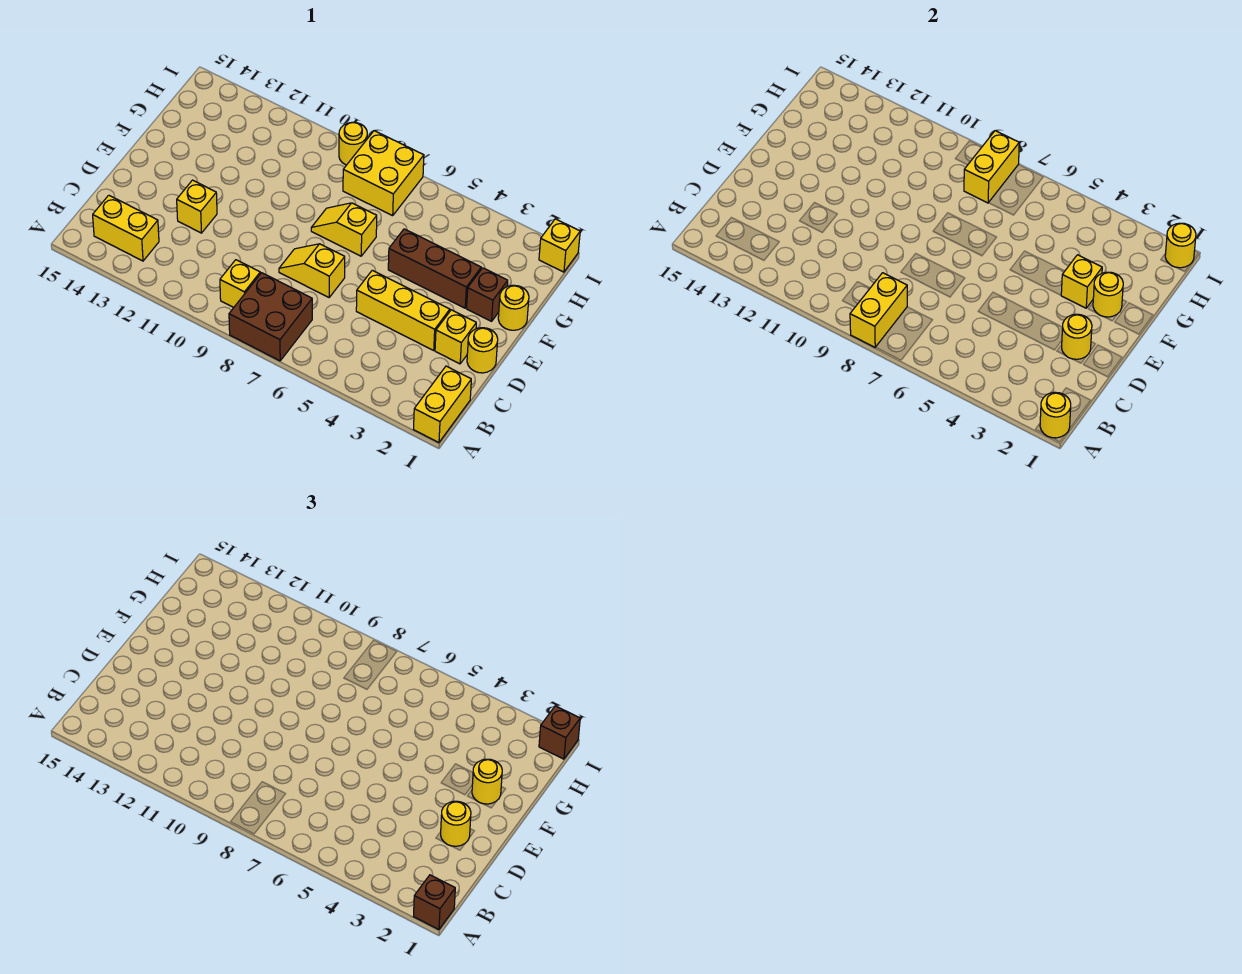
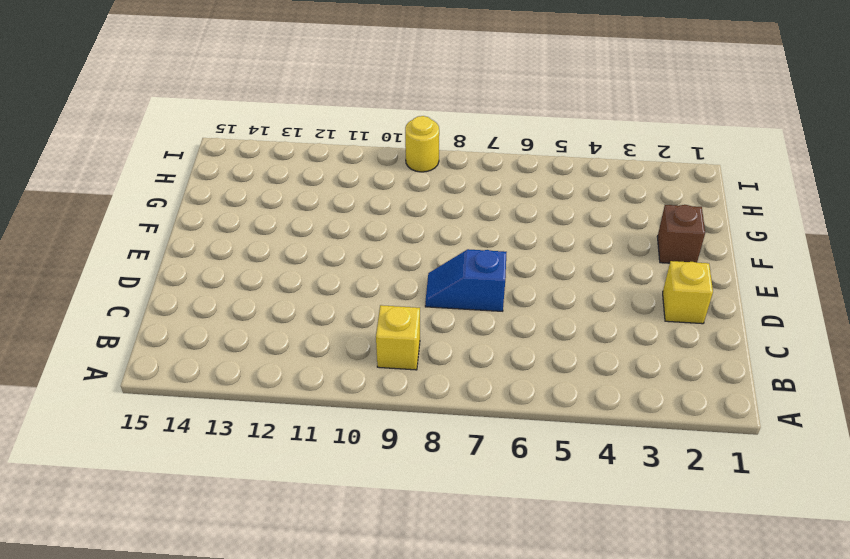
blue 1x2 slope [425,249,507,311] -> yellow 1x2 slope [279,244,345,297]
none -> yellow 1x2 brick [414,366,471,443]
none -> brown 2x2 brick [229,273,312,361]
none -> yellow 1x2 brick [93,195,159,261]

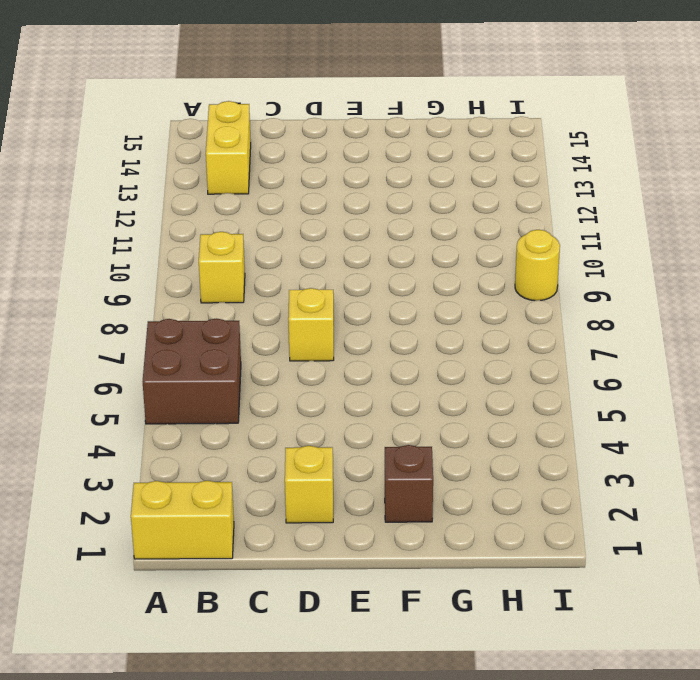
brown 2x2 brick [143,318,241,424] -> brown 2x2 brick moved to [229,273,312,361]
none -> yellow 1x1 round brick [467,328,498,373]
none -> yellow 1x3 brick [356,270,450,350]
none -> yellow 1x1 brick [177,180,217,233]

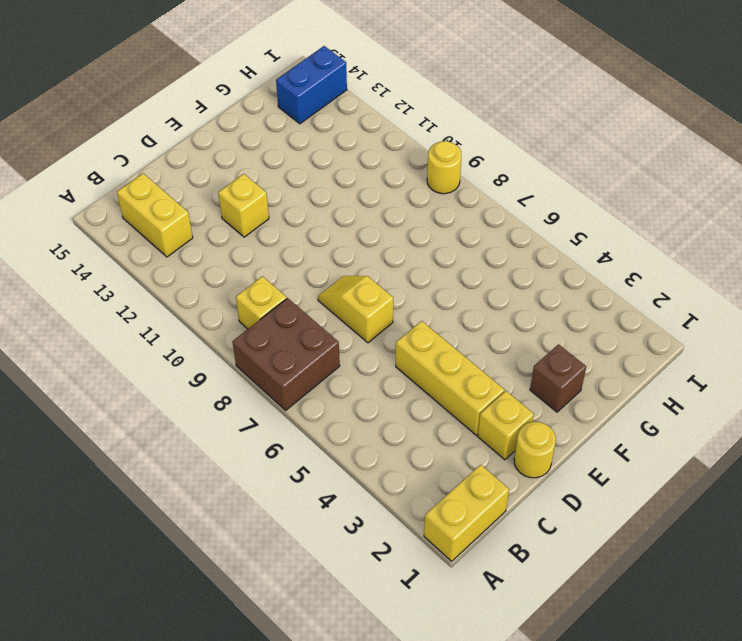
blue 1x2 brick [276,46,347,124] -> none
none -> yellow 1x1 round brick [498,285,529,330]
none -> brown 1x3 brick [388,229,481,308]
none -> yellow 1x2 slope [311,203,377,256]

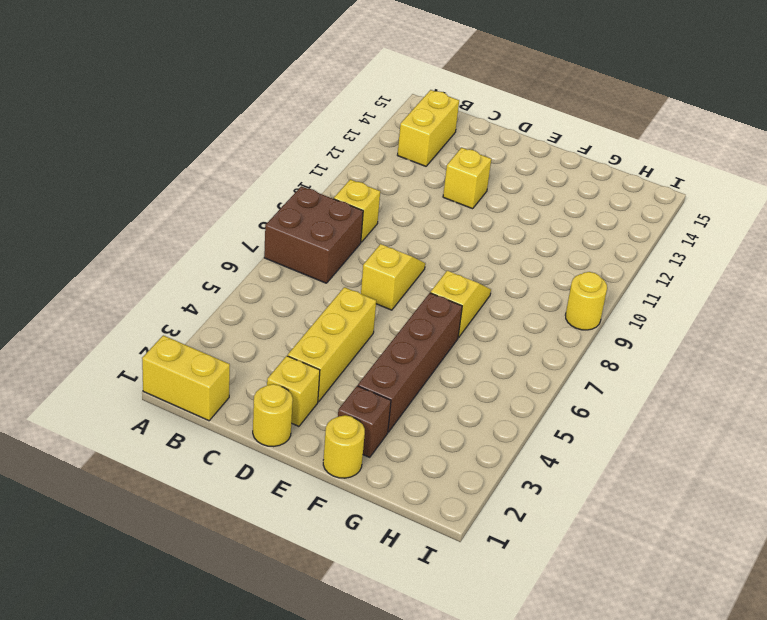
brown 1x4 brick [358,293,462,432] -> brown 1x3 brick [388,229,481,308]
none -> yellow 2x2 brick [343,131,424,216]
none -> yellow 1x1 brick [539,219,580,272]
none -> yellow 1x1 round brick [1040,392,1071,438]

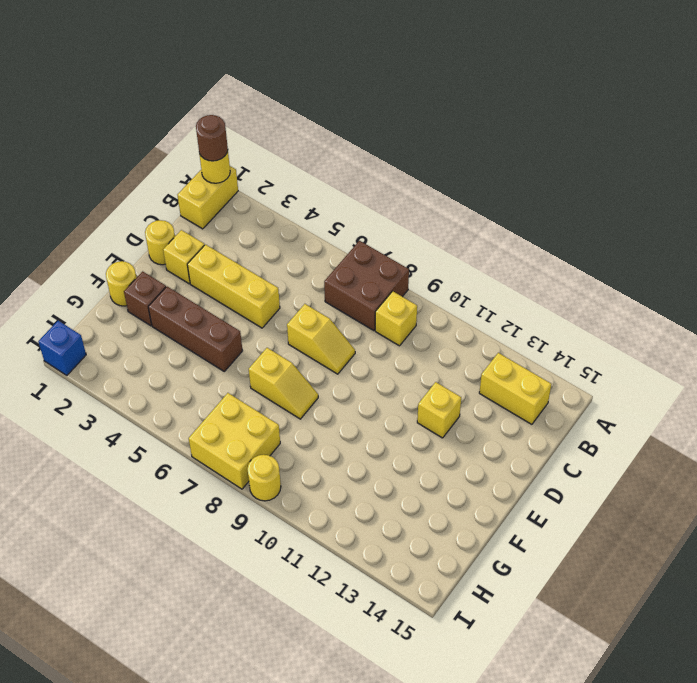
brown 1x1 round brick [196,115,228,161] -> brown 1x1 brick [414,875,455,930]
blue 1x1 brick [38,321,86,375] -> yellow 1x1 brick [539,219,580,272]
none -> yellow 1x2 brick [850,273,907,347]
none -> yellow 1x1 round brick [1062,314,1092,359]
none -> yellow 1x1 round brick [1093,272,1123,317]

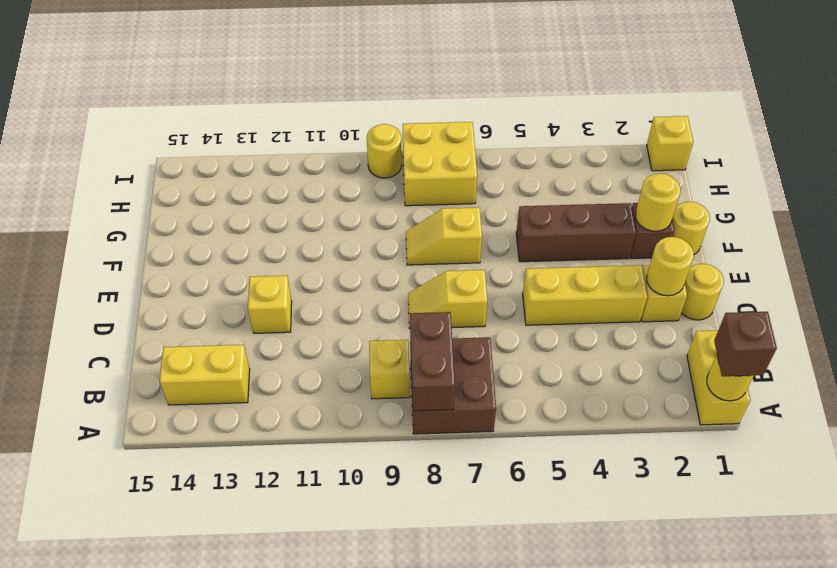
brown 1x2 brick [410,312,455,411] -> yellow 1x2 brick [850,273,907,347]
none -> yellow 1x1 brick [1061,255,1102,308]
none -> yellow 1x2 brick [964,131,1019,203]
none -> yellow 1x1 round brick [1165,223,1196,268]

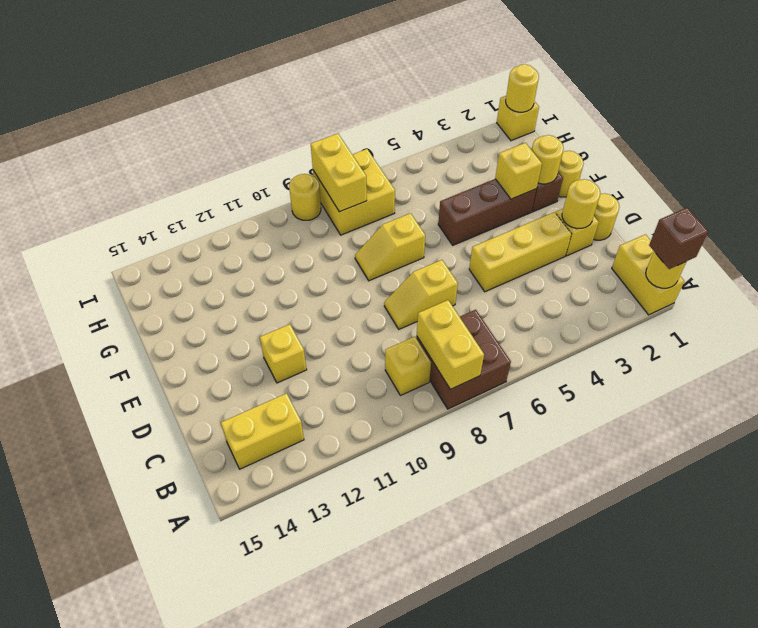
none -> yellow 1x1 round brick [441,801,471,846]
none -> yellow 1x1 round brick [472,759,502,804]
none -> brown 1x1 brick [539,706,580,759]

